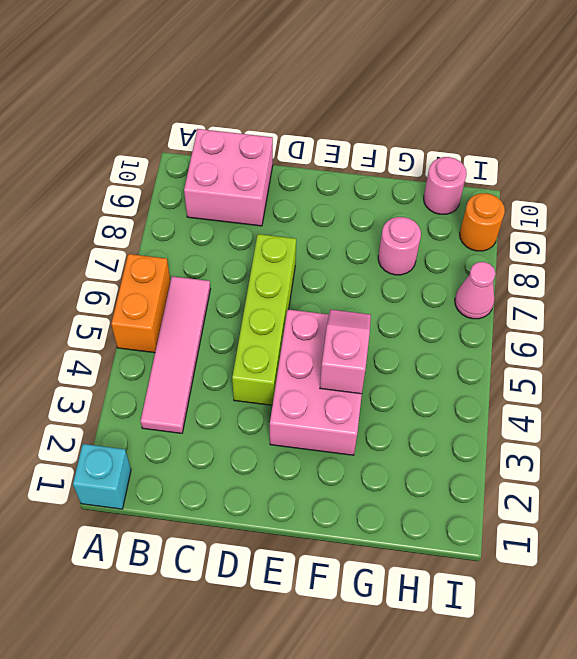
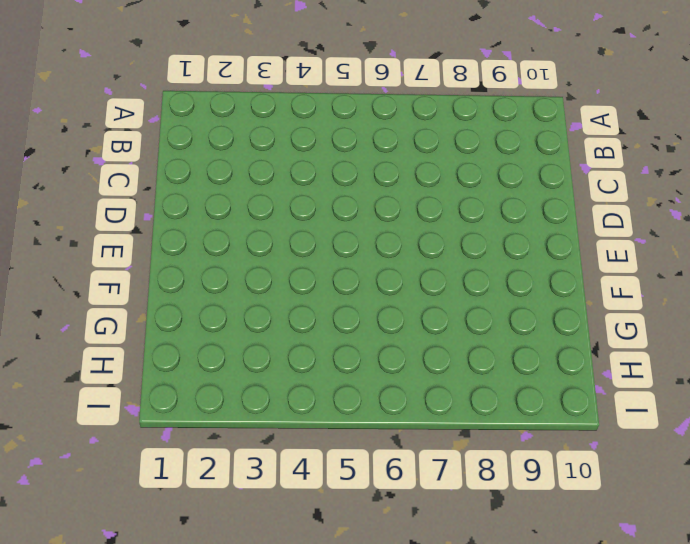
none -> cyan 1x1 brick [73,444,131,509]
none -> orange 1x2 brick [111,254,170,353]

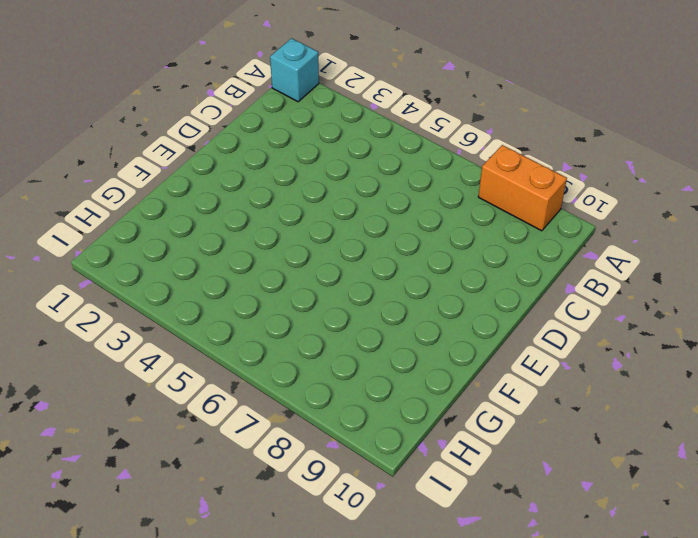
orange 1x2 brick [478,145,567,231] -> orange 1x2 brick moved to [111,254,170,353]
none -> pink 1x4 tile [140,276,210,433]
none -> pink 2x2 brick [184,129,273,226]

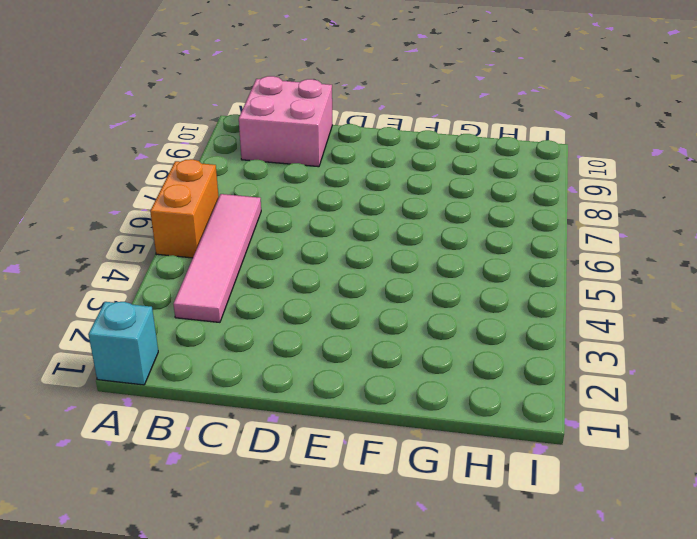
none -> lime 1x4 brick [232,234,296,405]
none -> pink 2x3 brick [270,309,362,455]

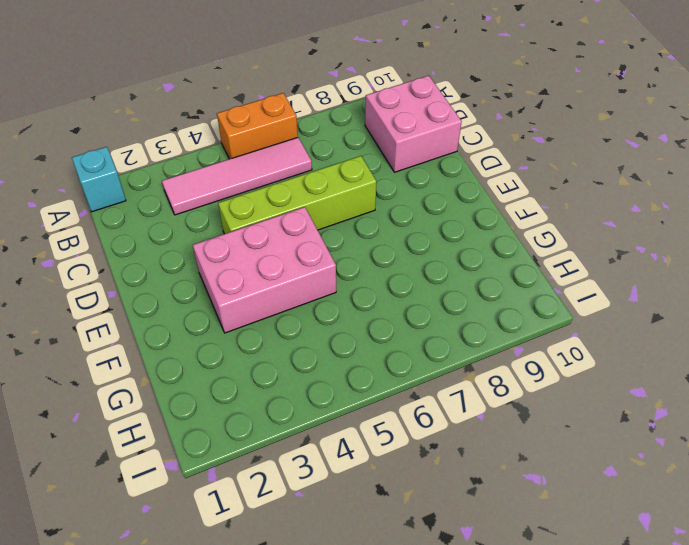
none -> pink 1x1 round brick [378,217,421,275]
none -> pink 1x1 round brick [424,157,467,214]

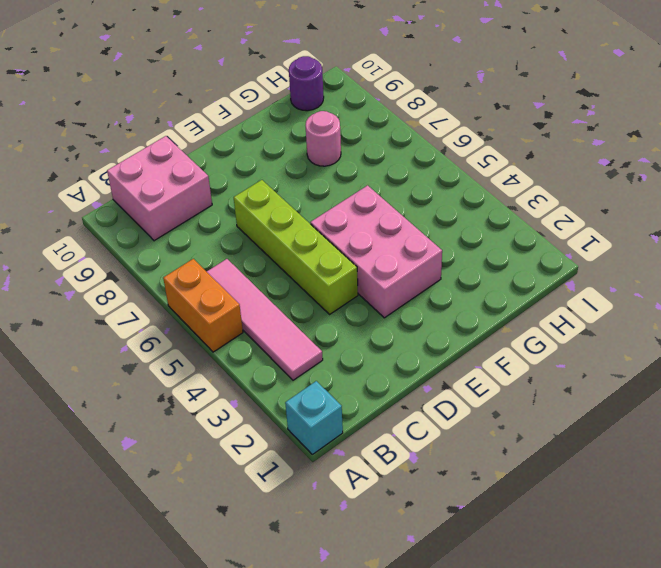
purple 1x1 round brick [289,56,324,111] -> pink 1x1 round brick [424,157,467,214]
none -> pink 1x1 cone [455,262,496,319]
none -> orange 1x1 round brick [460,193,505,251]

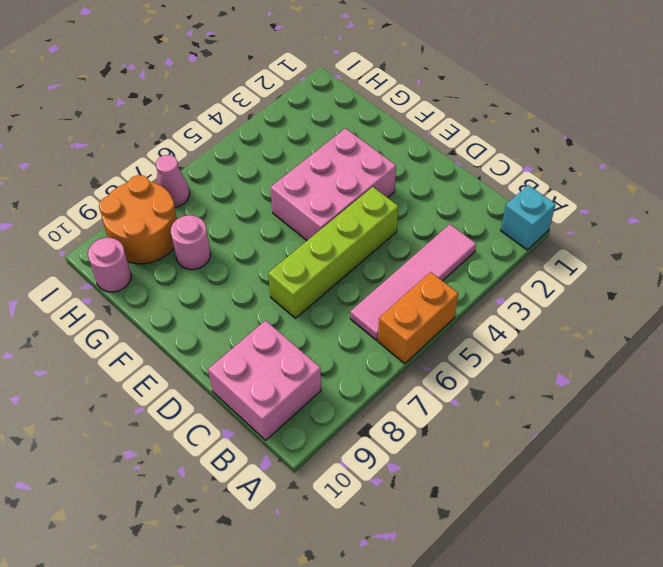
orange 2x2 round brick [99,175,177,264] -> orange 1x1 round brick [460,193,505,251]
none -> pink 1x2 slope [320,310,371,394]

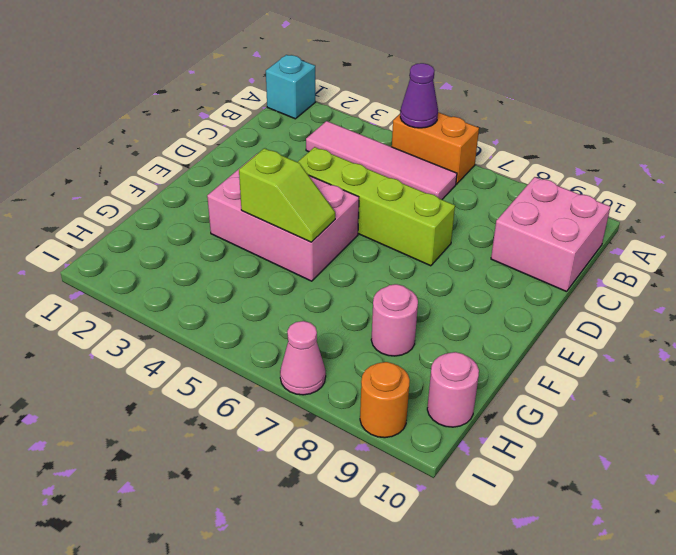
purple 1x1 cone [400,63,438,128] -> none
lime 1x2 slope [239,148,335,242] -> pink 1x2 slope [320,310,371,394]

